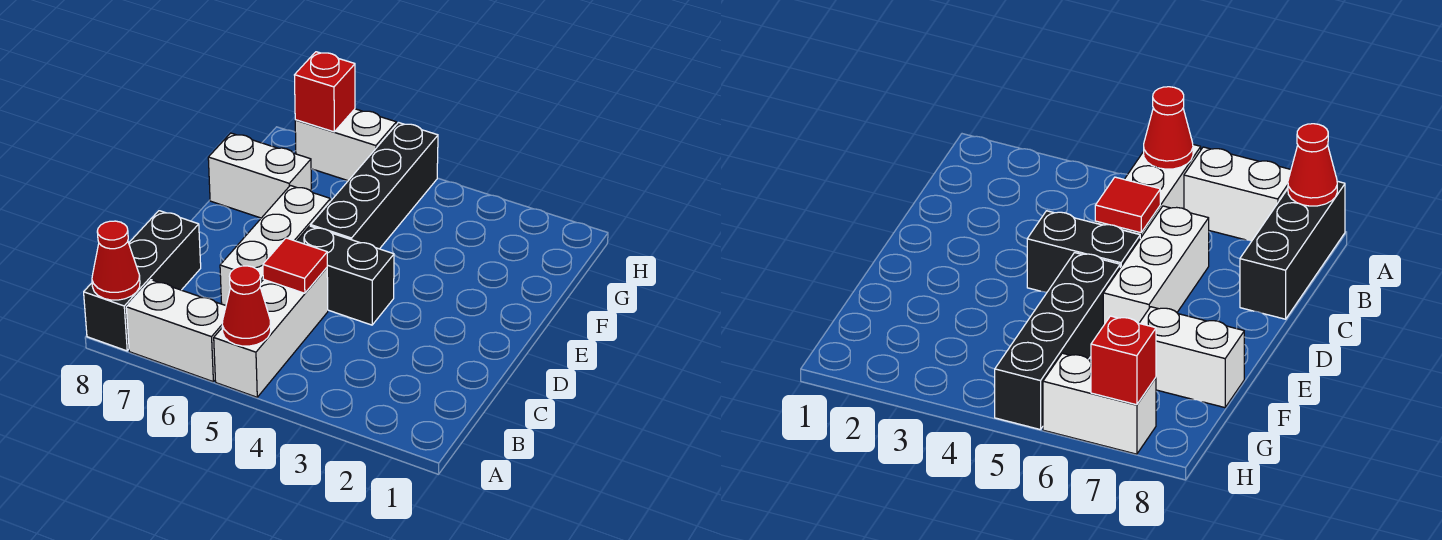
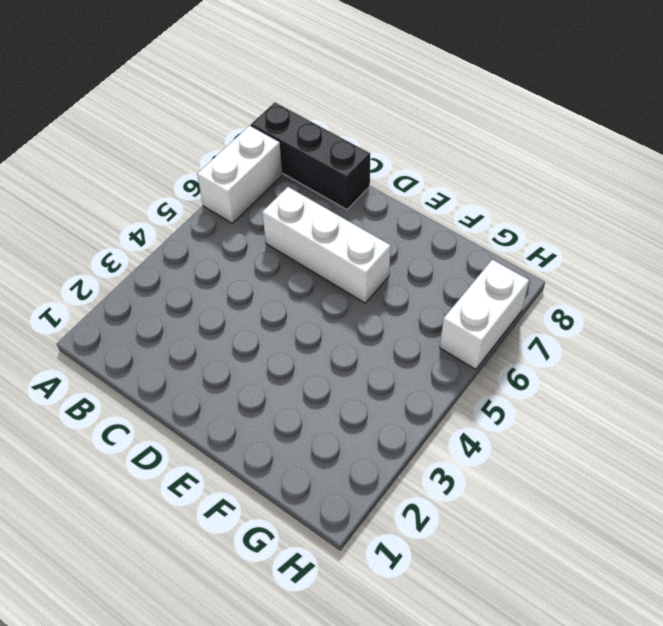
none -> white 1x3 brick [214,268,328,397]
none -> black 1x2 brick [297,226,394,325]
none -> black 1x4 brick [311,123,438,249]

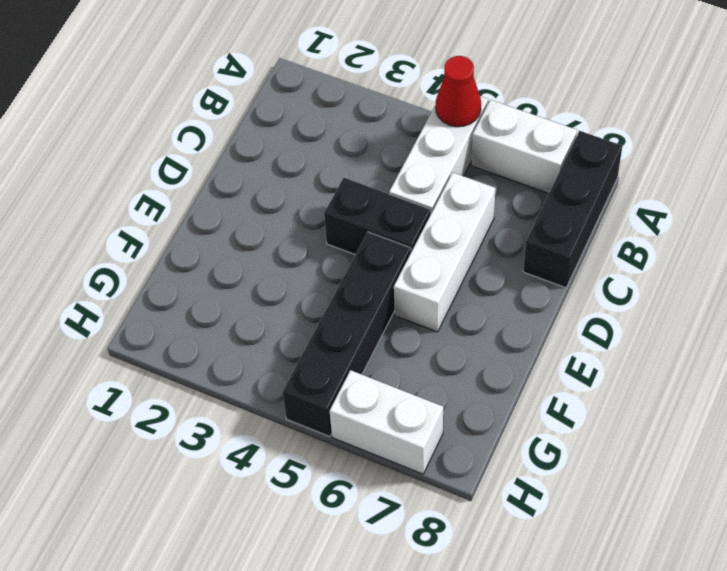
none -> white 1x2 brick [208,133,311,218]
none -> red 1x1 cone [92,221,140,300]
none -> red 1x1 tile [263,238,327,293]

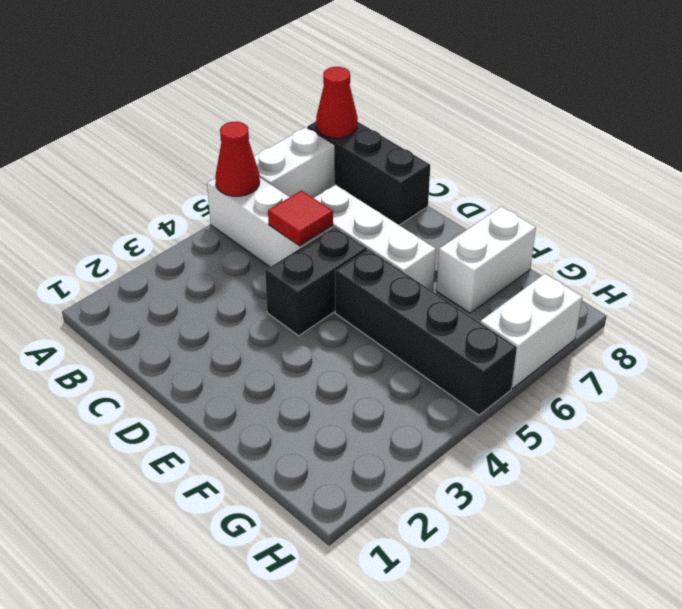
none -> red 1x1 brick [295,52,355,132]

